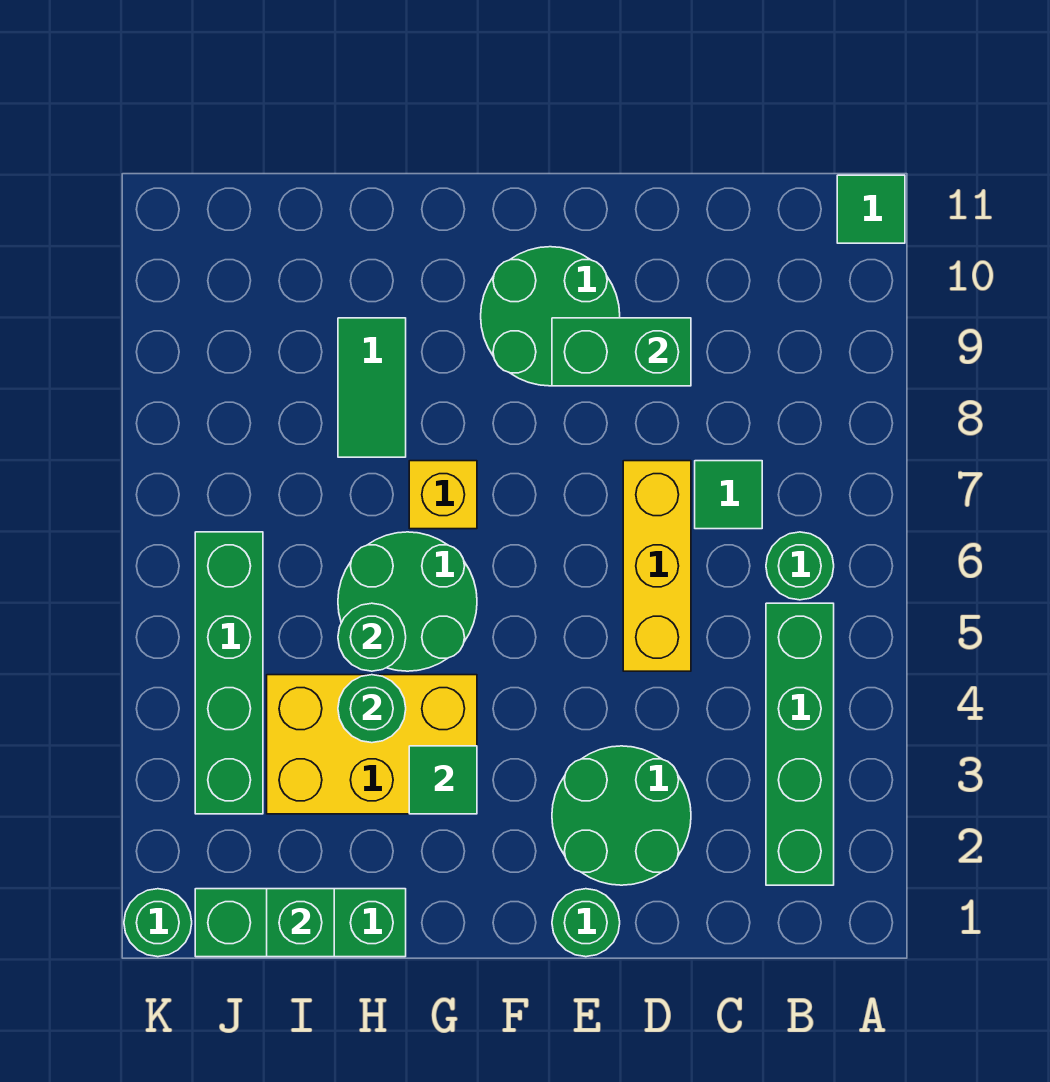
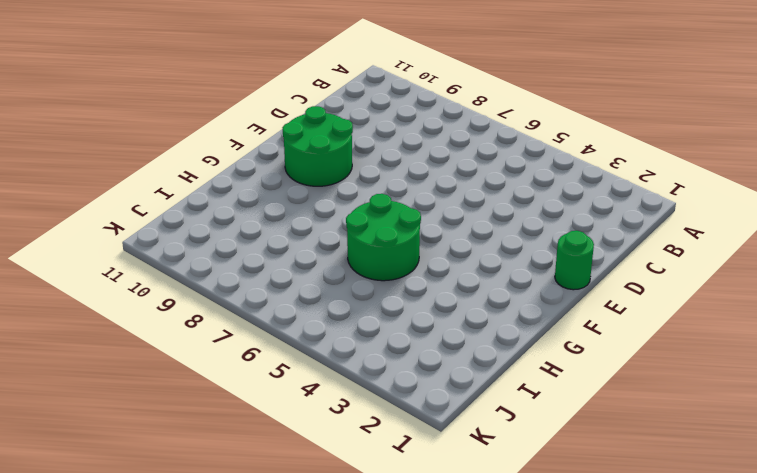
none -> green 1x1 tile [837,175,905,243]
none -> green 1x4 brick [766,603,834,885]
none -> green 1x1 round brick [766,532,834,600]

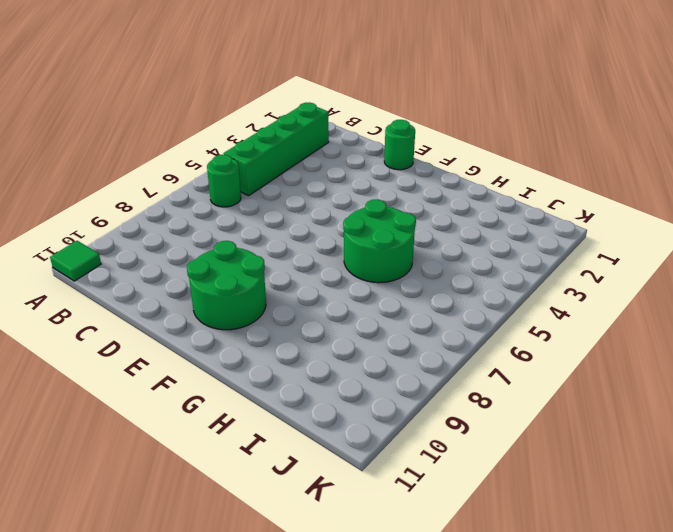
none -> green 1x1 tile [695,461,762,529]
none -> green 2x2 round brick [552,746,691,885]
none -> yellow 1x3 brick [623,461,691,671]

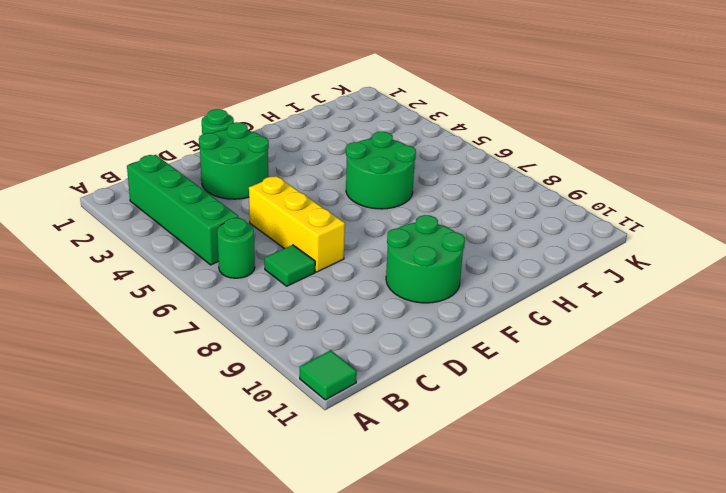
none -> yellow 2x3 brick [267,675,477,814]
none -> yellow 1x1 brick [409,461,477,529]
none -> green 1x3 brick [195,889,406,957]

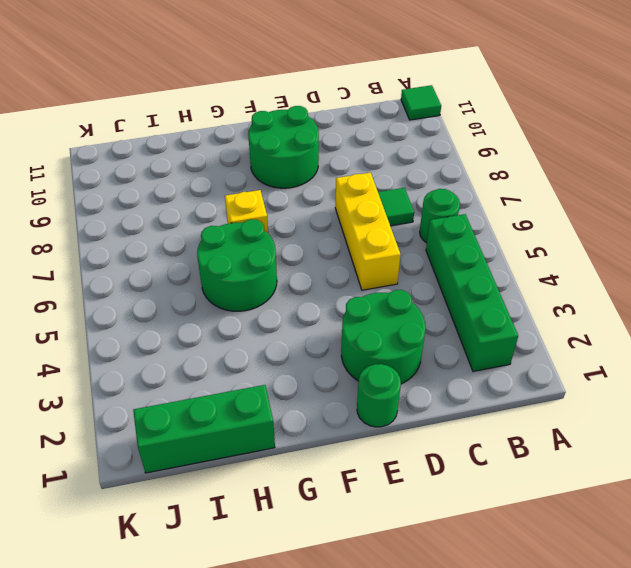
none -> yellow 2x3 brick [267,675,477,814]
none -> green 1x2 tile [338,318,406,457]
none -> green 1x4 brick [195,532,263,814]

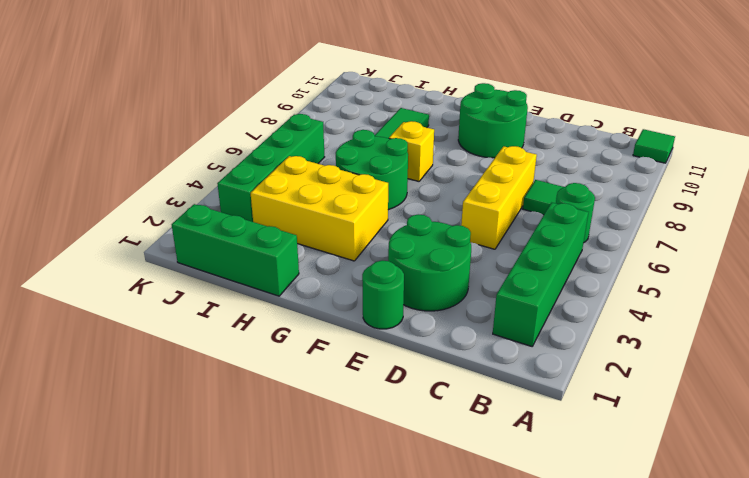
none -> green 1x1 round brick [124,889,192,957]
none -> green 1x2 brick [552,318,691,386]
none -> green 1x1 tile [409,746,477,814]

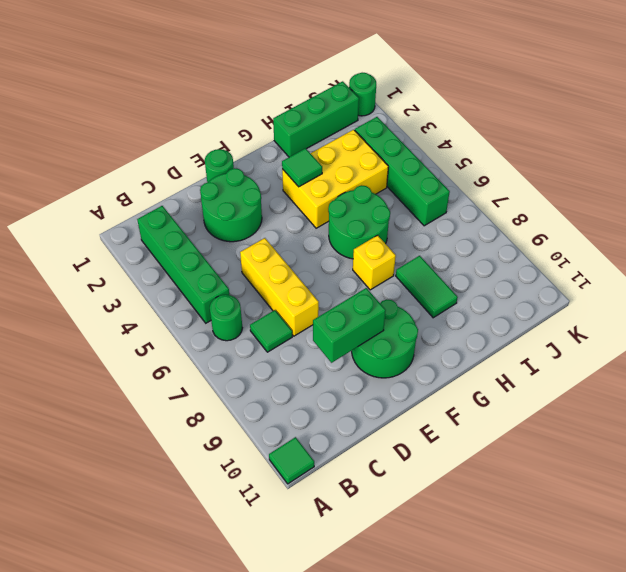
none -> green 1x1 round brick [338,675,406,743]
none -> green 1x1 round brick [338,603,406,671]
none -> green 1x1 brick [267,889,334,957]

